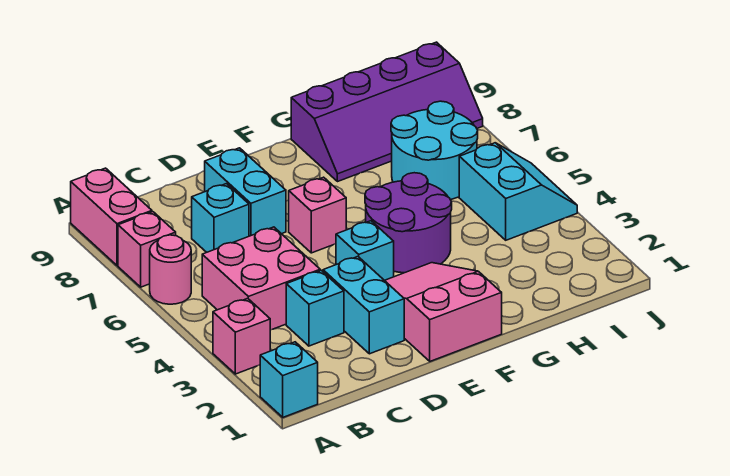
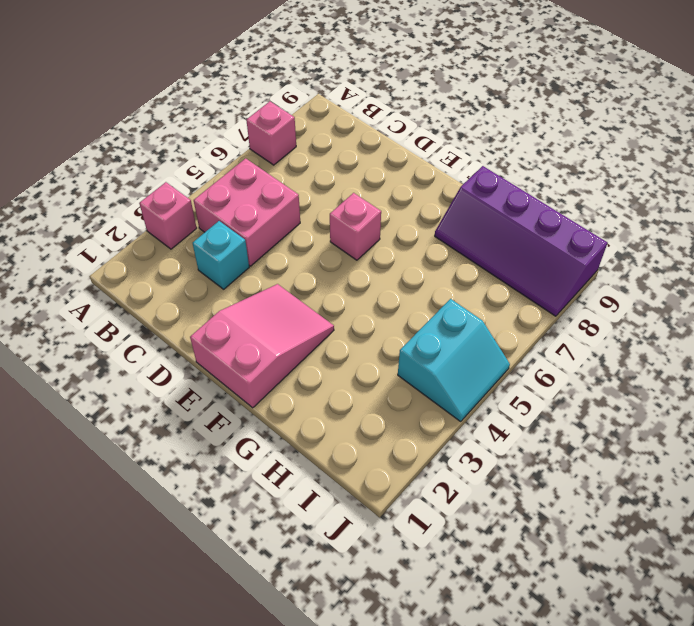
none -> cyan 1x1 brick [260,342,318,417]
none -> pink 1x1 round brick [150,235,191,304]
none -> pink 1x2 brick [71,168,152,265]

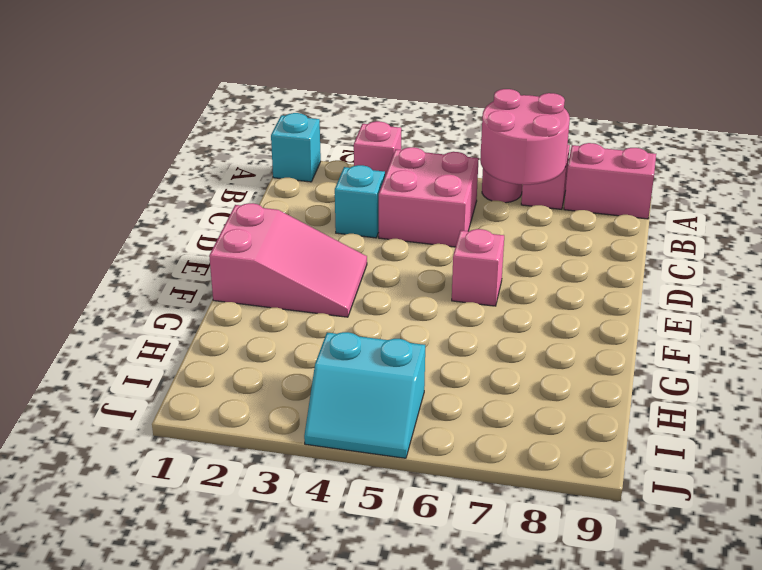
pink 2x2 round brick [480,89,570,185] -> none
none -> cyan 1x1 brick [192,184,249,252]
none -> cyan 1x2 brick [323,257,404,354]
none -> cyan 1x2 brick [205,148,286,236]

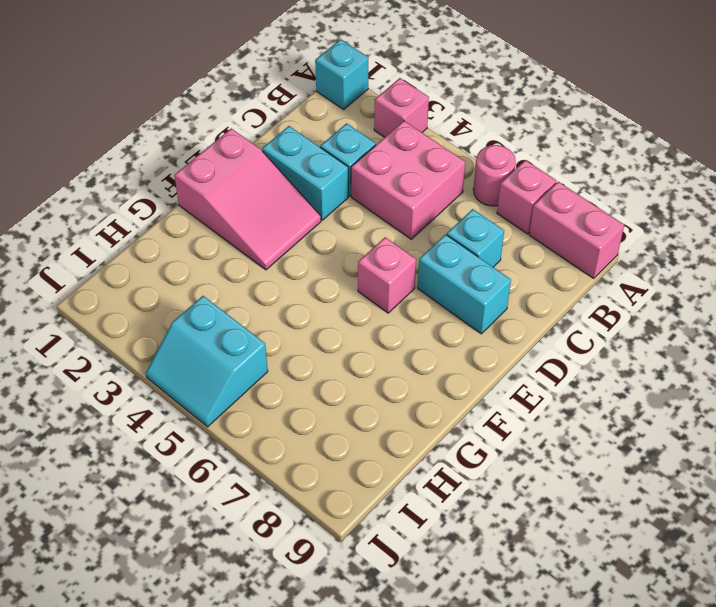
none -> cyan 1x1 brick [336,221,394,280]
none -> purple 2x2 round brick [365,173,452,273]
none -> purple 2x4 slope [291,42,483,182]

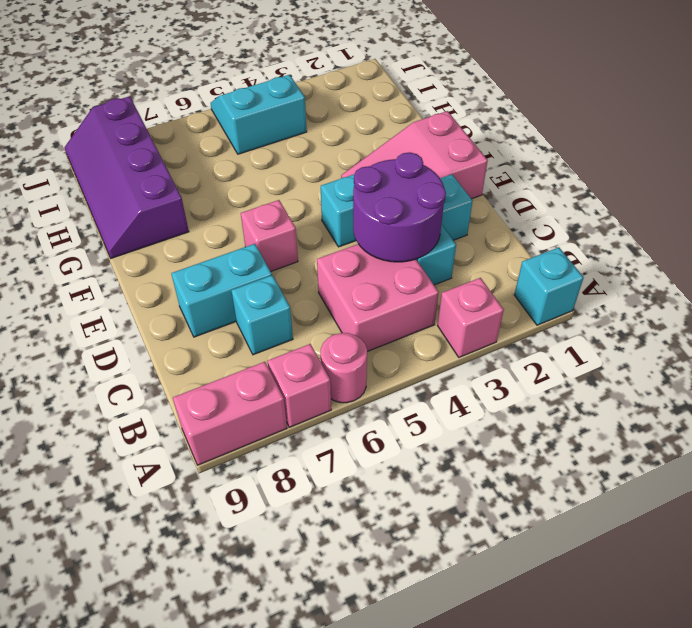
purple 2x2 round brick [353,152,446,262] -> purple 2x2 round brick moved to [365,173,452,273]
purple 2x4 slope [64,96,189,258] -> purple 2x4 slope turned to [291,42,483,182]
none -> cyan 2x2 round brick [391,101,478,200]

